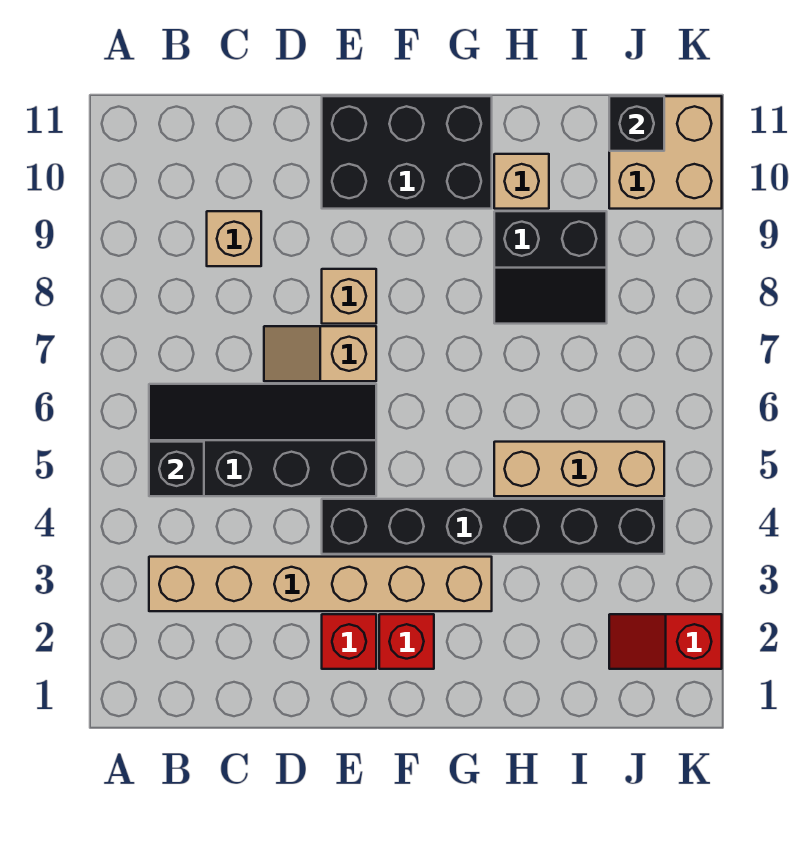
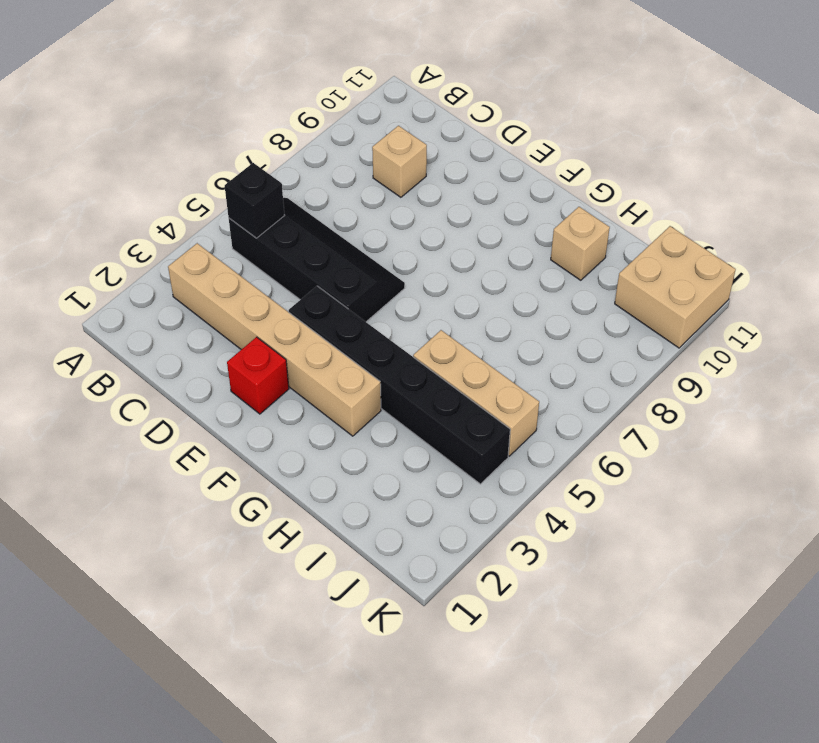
none -> tan 1x2 slope [264,326,376,381]
none -> tan 1x1 brick [322,269,376,324]
none -> black 2x3 brick [322,96,492,209]

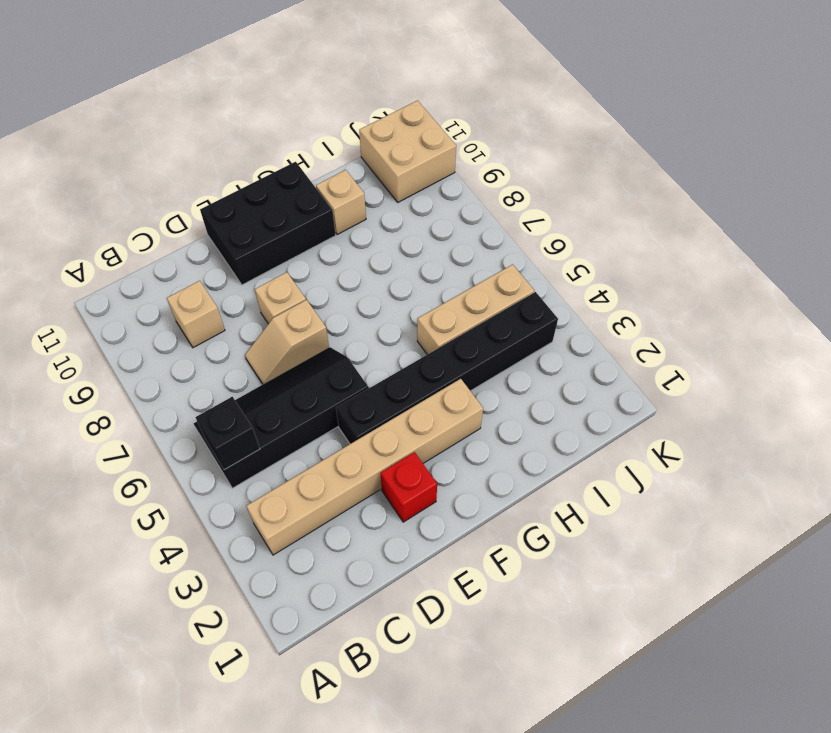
none -> red 1x1 brick [379,614,434,669]
none -> black 2x2 slope [494,211,607,324]
none -> red 1x2 slope [609,614,722,669]

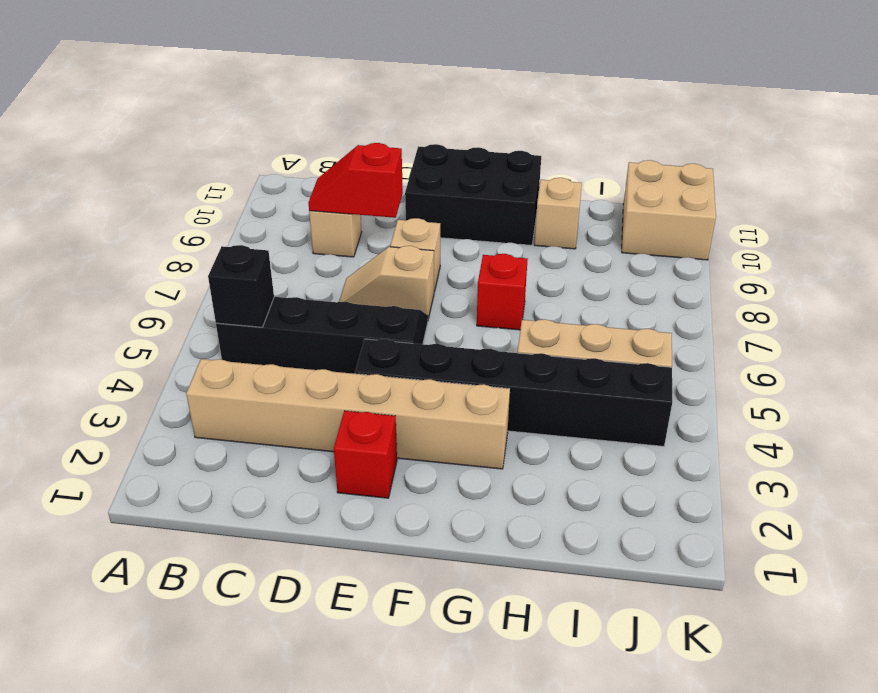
red 1x2 slope [308,143,403,218] -> red 1x2 slope moved to [609,614,722,669]
red 1x1 brick [477,254,528,330] -> red 1x1 brick moved to [379,614,434,669]
none -> black 2x2 slope [494,211,607,324]
none -> black 1x1 brick [609,96,664,151]

